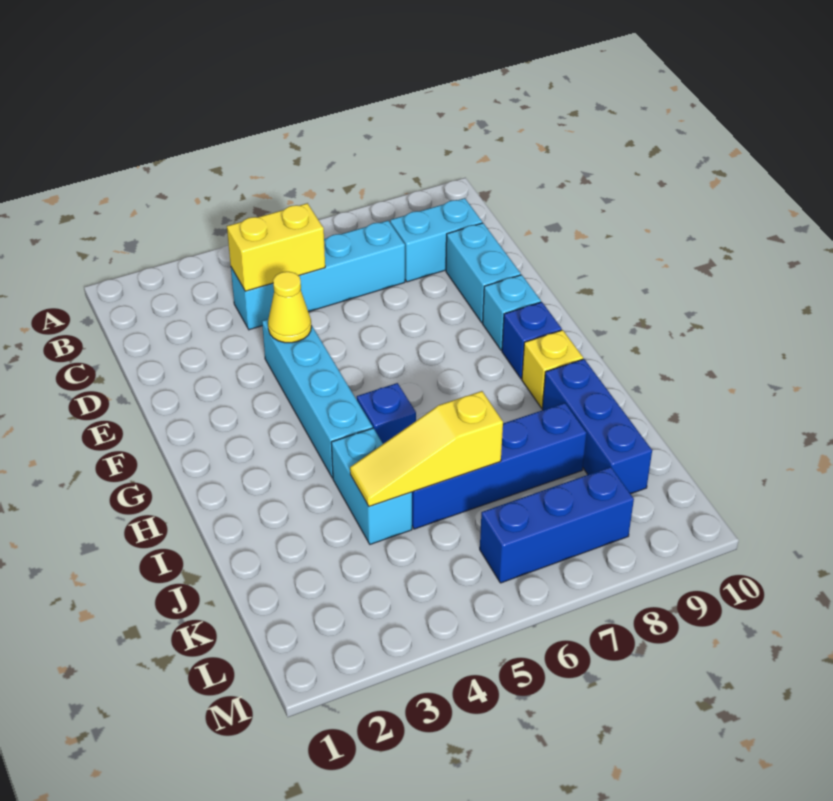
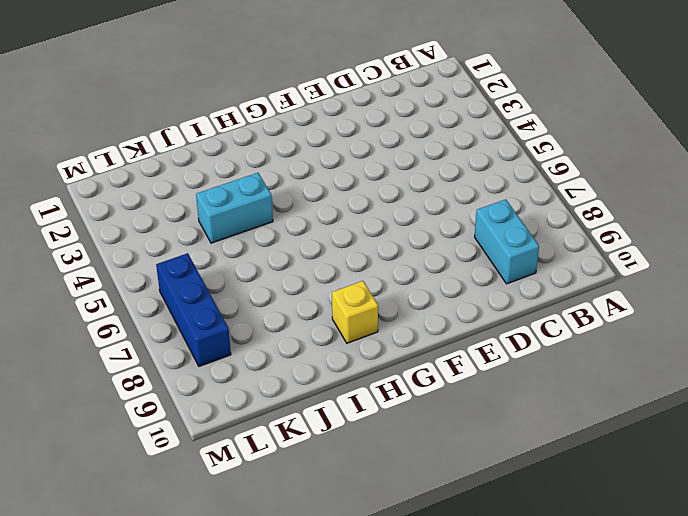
none -> cyan 1x4 brick [231,221,405,330]
none -> cyan 1x2 brick [446,223,521,323]
none -> cyan 1x4 brick [262,319,373,478]

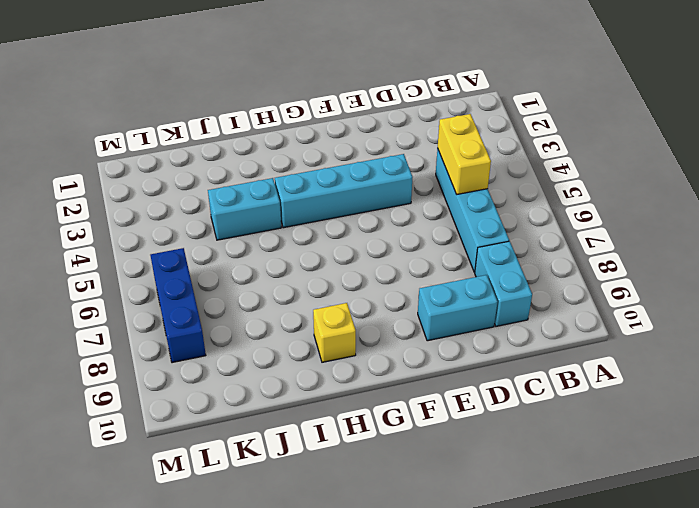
none -> cyan 1x1 brick [483,275,541,350]
none -> blue 1x1 brick [502,302,562,379]
none -> blue 1x1 brick [357,383,416,444]

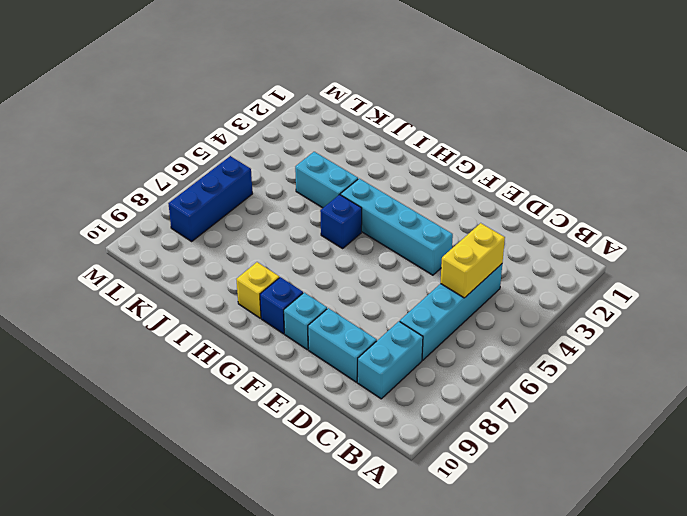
none -> blue 1x3 brick [542,359,652,494]
none -> blue 1x4 brick [412,403,587,529]
none -> yellow 1x1 cone [268,272,311,343]

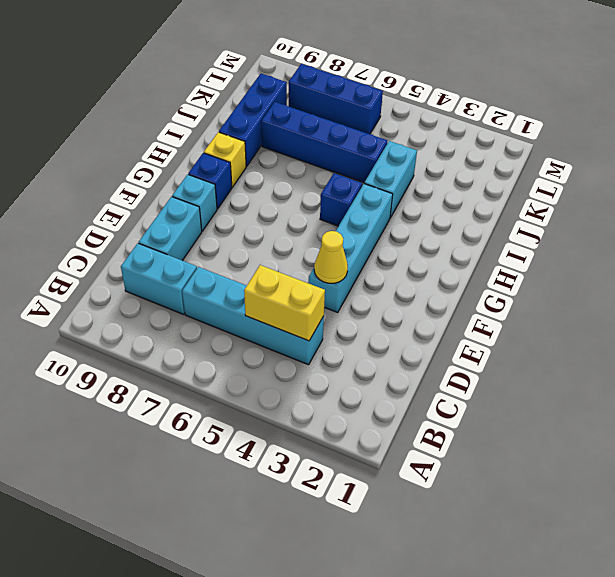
none -> yellow 1x3 slope [350,391,503,507]

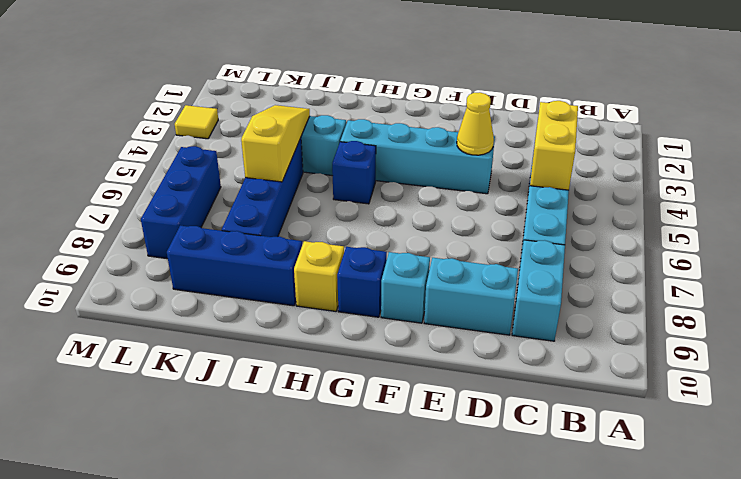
yellow 1x1 tile [175,105,218,139] -> none

